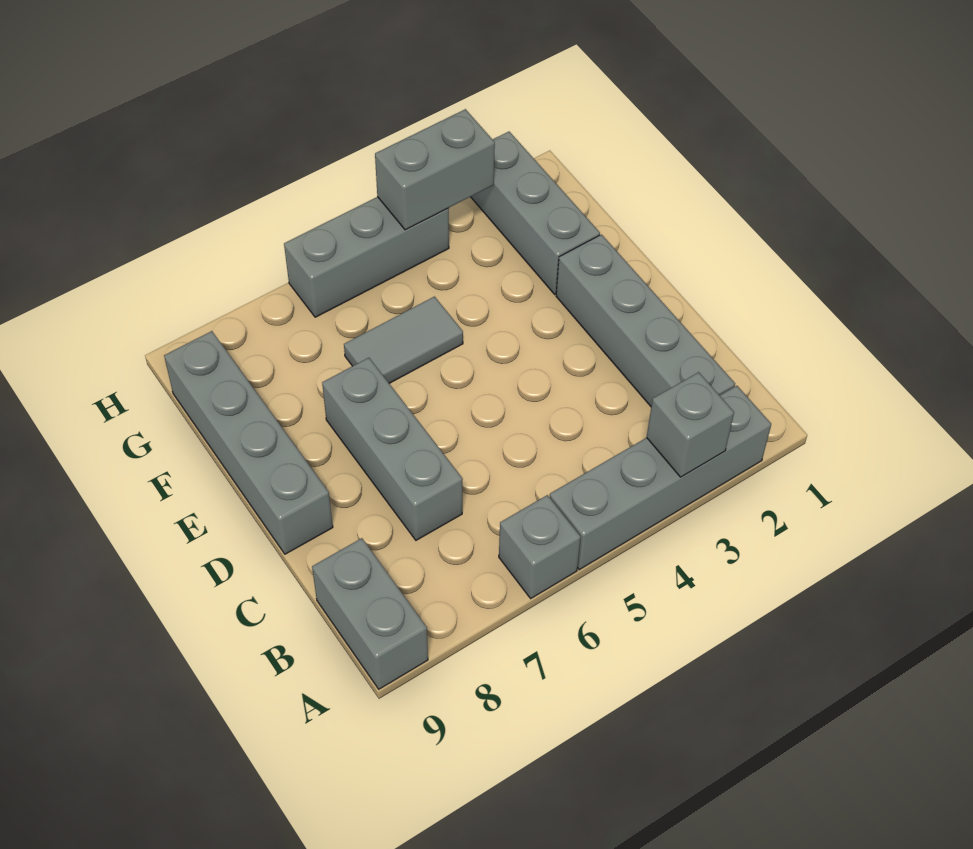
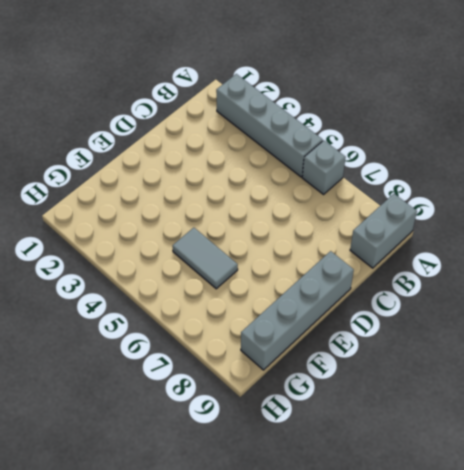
none -> grey 1x4 brick [556,235,735,406]
none -> grey 1x3 brick [322,358,463,540]

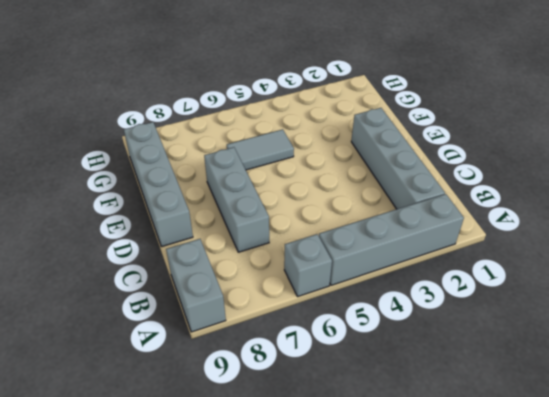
none -> grey 1x3 brick [471,132,600,294]
none -> grey 1x3 brick [284,197,449,317]

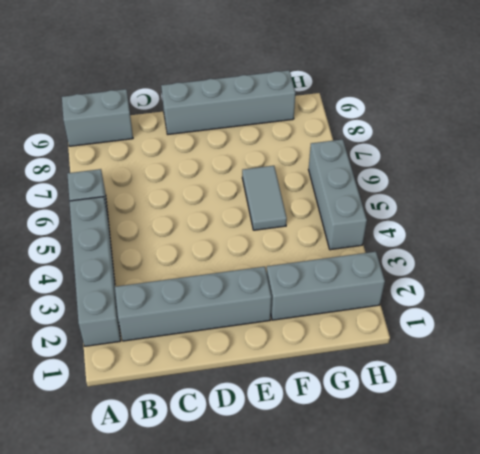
none -> grey 1x3 brick [322,358,463,540]
none -> grey 1x1 brick [647,372,734,477]

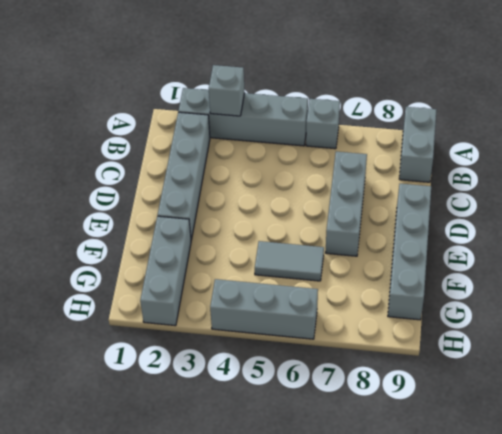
none -> grey 1x2 brick [375,109,495,230]

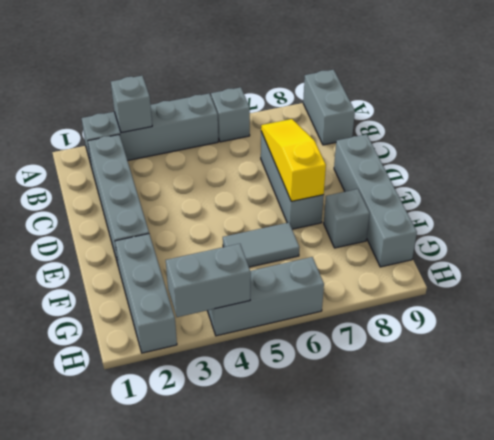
yellow 1x3 slope [261,119,326,201] -> none
grey 1x1 brick [324,189,370,248] -> none

